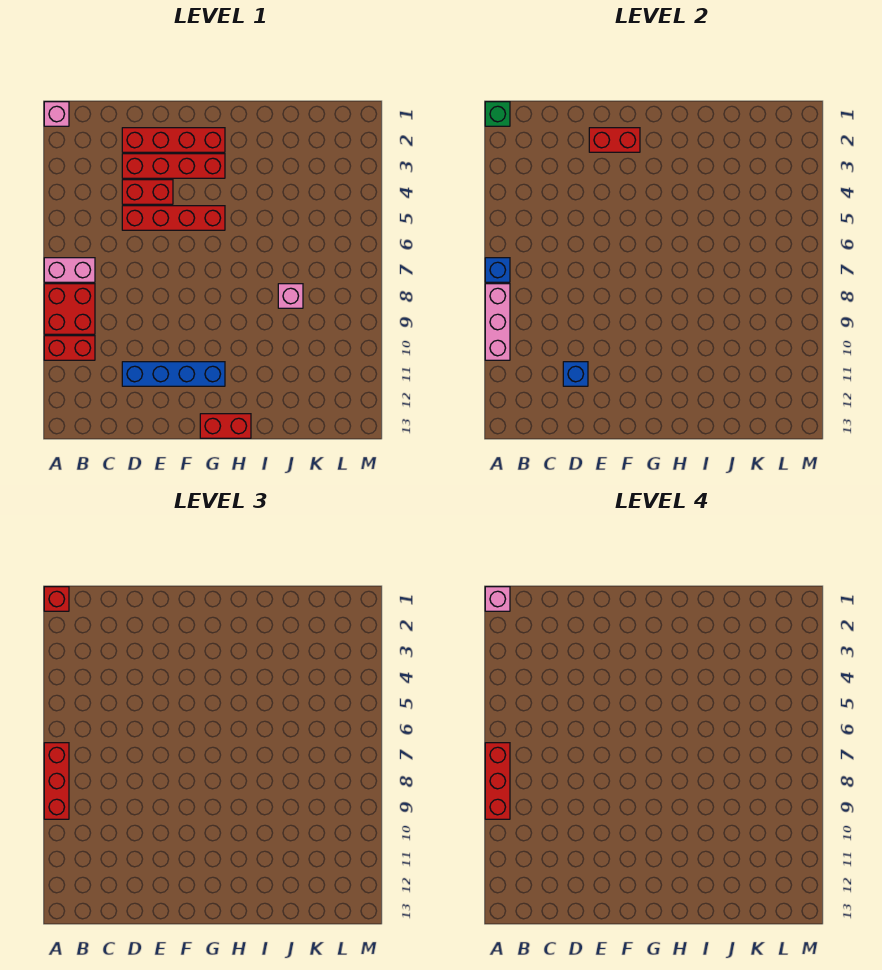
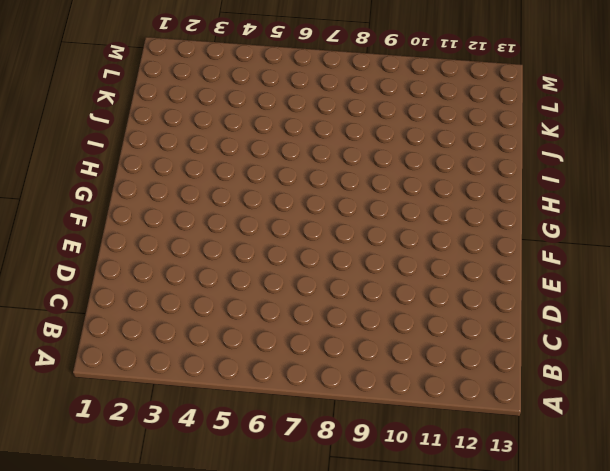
none -> pink 1x1 brick [44,102,69,126]
none -> pink 1x2 brick [44,258,95,282]
none -> red 2x2 brick [44,284,95,334]

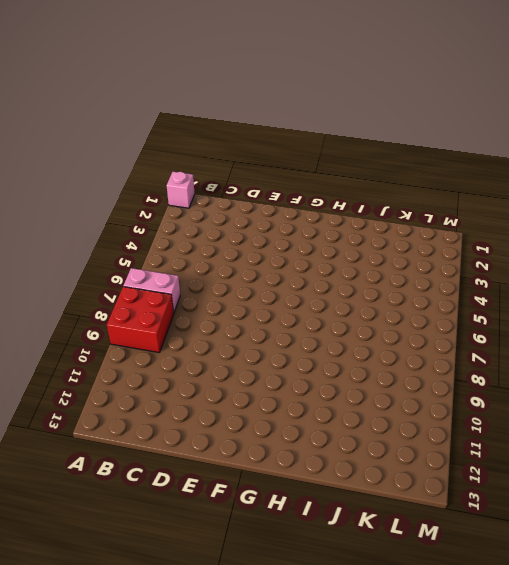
none -> red 1x2 brick [44,336,95,360]
none -> red 1x4 brick [122,128,225,152]
none -> red 1x4 brick [122,154,225,178]

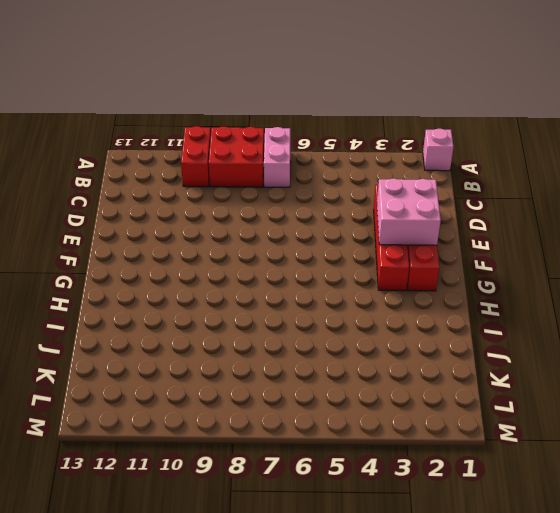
pink 2x2 brick [377,178,441,245] -> red 1x2 brick [589,128,640,152]
none -> red 1x2 brick [122,180,173,204]
none -> red 1x4 brick [122,206,225,230]
none -> blue 1x4 brick [122,362,225,386]

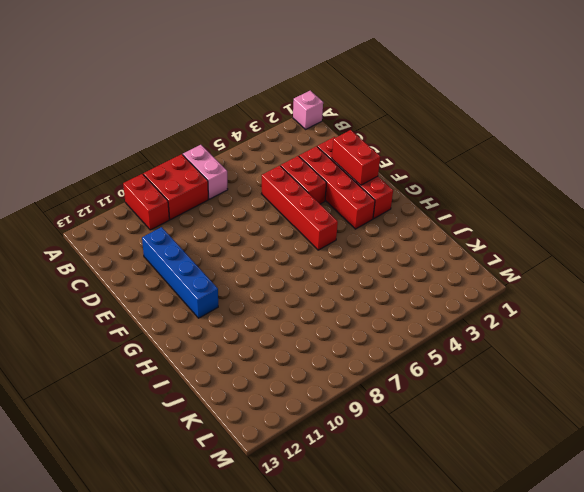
none -> red 1x2 brick [200,414,251,438]
none -> pink 1x1 brick [278,284,303,308]
none -> green 1x1 brick [485,102,510,126]

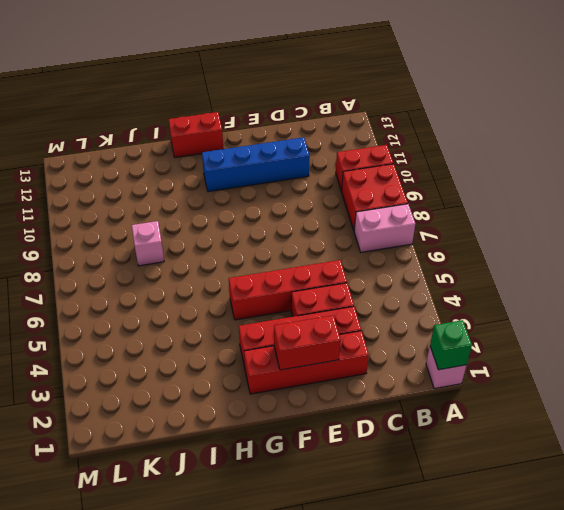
none -> blue 1x1 brick [485,258,510,282]
none -> pink 1x3 brick [485,284,510,360]
none -> blue 1x1 brick [563,362,588,386]

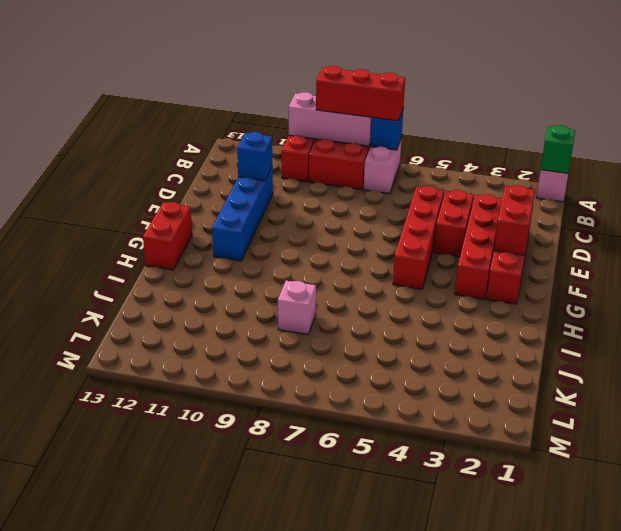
none -> red 1x1 brick [44,587,69,611]
none -> pink 1x1 brick [485,587,510,611]
none -> red 1x3 brick [485,743,510,819]

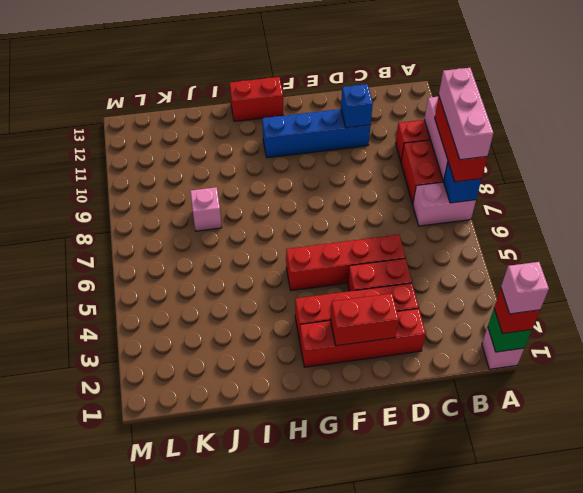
pink 1x3 brick [439,68,493,160] -> red 1x3 brick [485,743,510,819]

